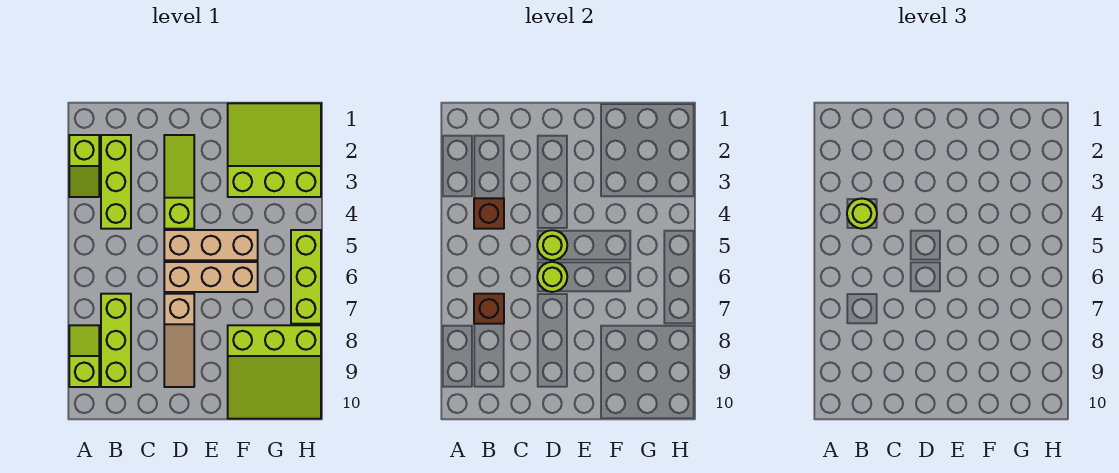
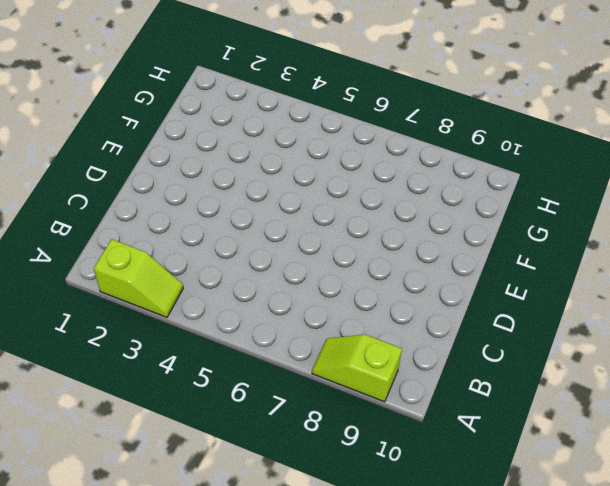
none -> lime 1x3 brick [101,135,131,229]
none -> lime 1x3 brick [101,294,131,387]
none -> lime 1x3 slope [164,135,194,229]

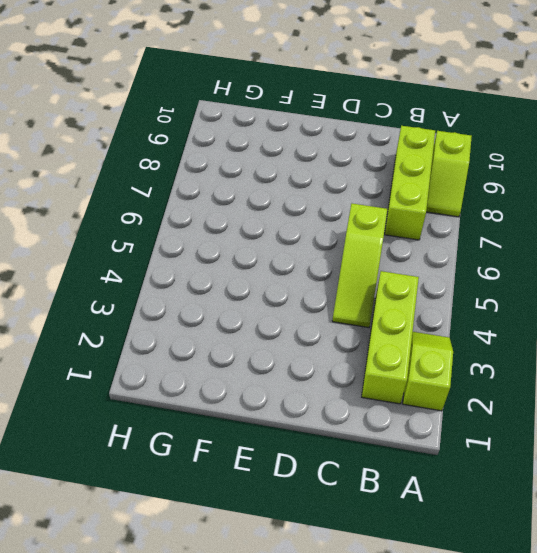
lime 1x3 slope [332,204,387,328] -> lime 1x3 slope moved to [164,135,194,229]
none -> tan 1x3 brick [164,230,258,260]
none -> tan 1x3 brick [164,262,258,292]
none -> tan 1x3 slope [164,294,194,387]

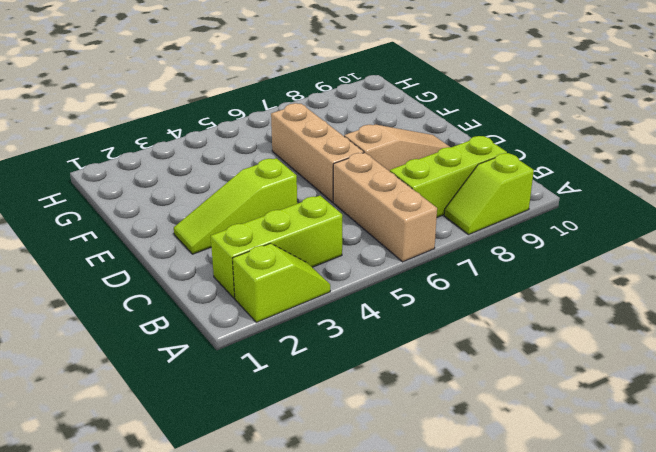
tan 1x3 brick [333,153,437,262] -> tan 1x3 brick moved to [164,230,258,260]
none -> lime 3x3 slope [228,103,321,197]
none -> lime 3x3 slope [228,325,321,419]
none -> lime 1x3 brick [291,230,321,324]

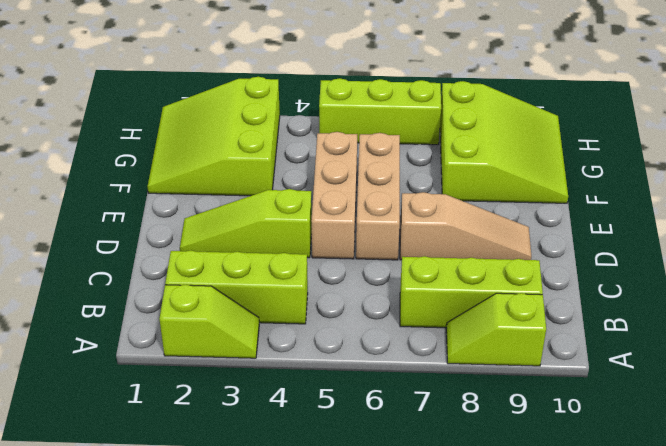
none -> brown 1x1 brick [474,198,504,229]
none -> brown 1x1 brick [474,294,504,324]
none -> lime 1x1 round brick [537,230,567,260]

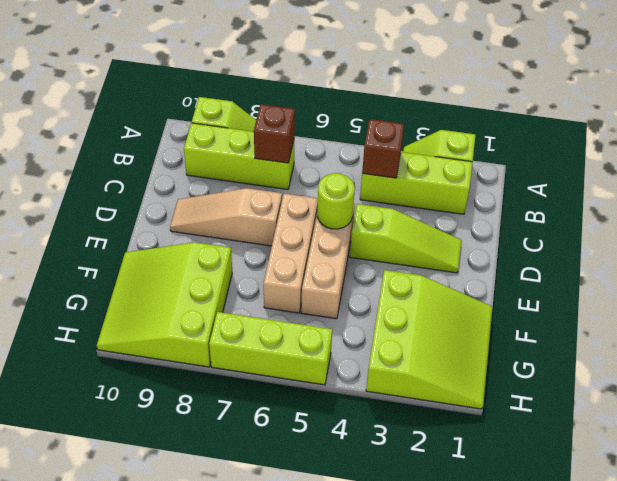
none -> lime 1x1 round brick [537,262,567,292]
none -> lime 1x1 round brick [847,199,877,229]

